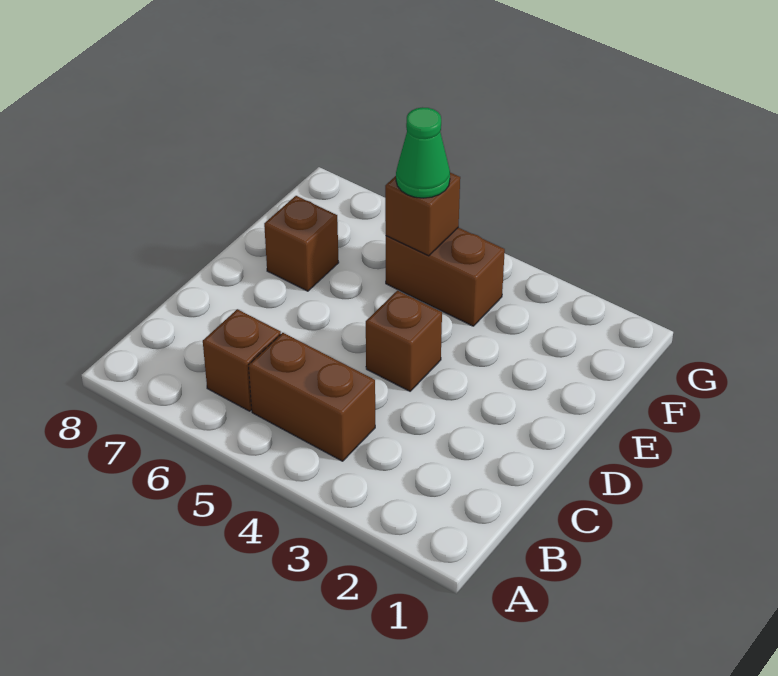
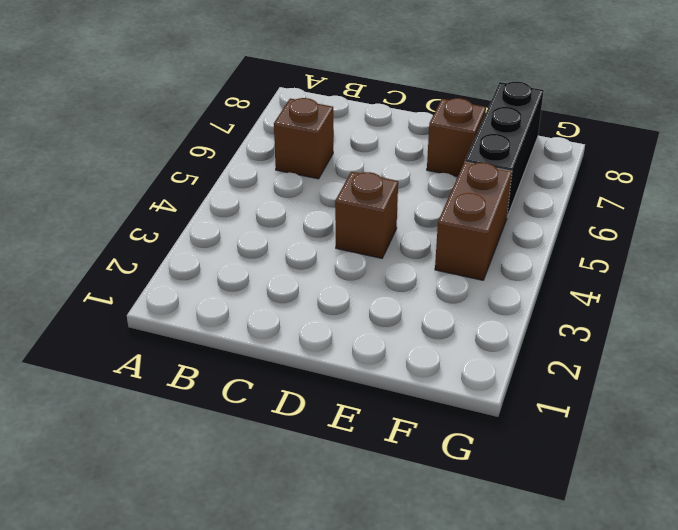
black 1x3 brick [465,81,544,217] -> none
none -> brown 1x2 brick [249,333,375,461]
none -> brown 1x1 brick [385,173,460,256]

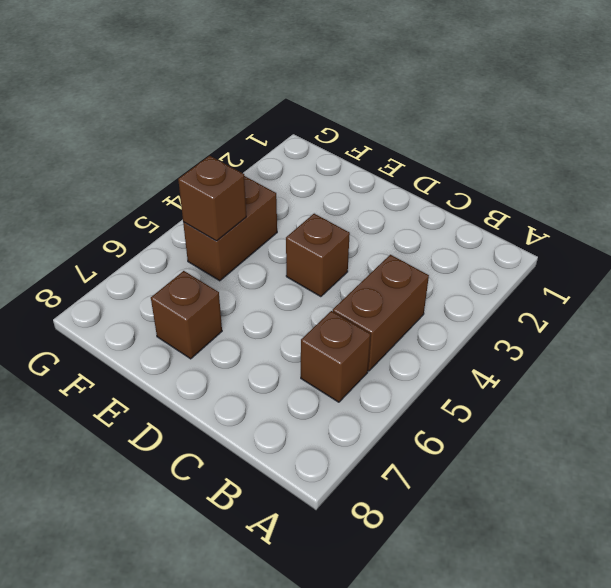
none -> green 1x1 cone [396,107,450,198]

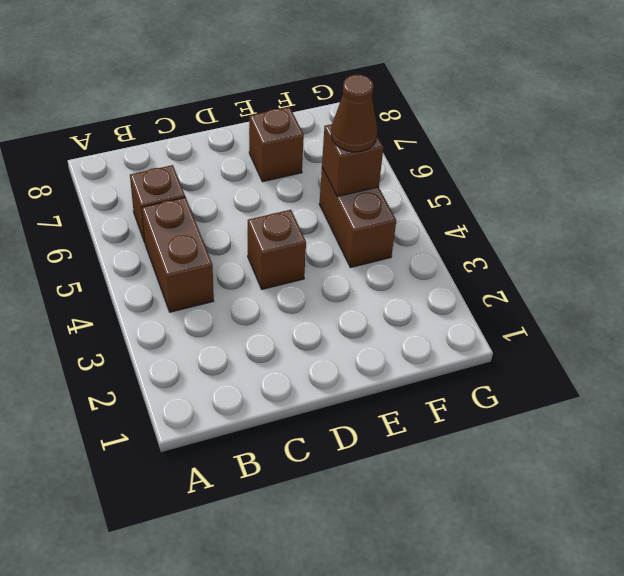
brown 1x1 cone [331,75,377,152] -> green 1x1 cone [396,107,450,198]

